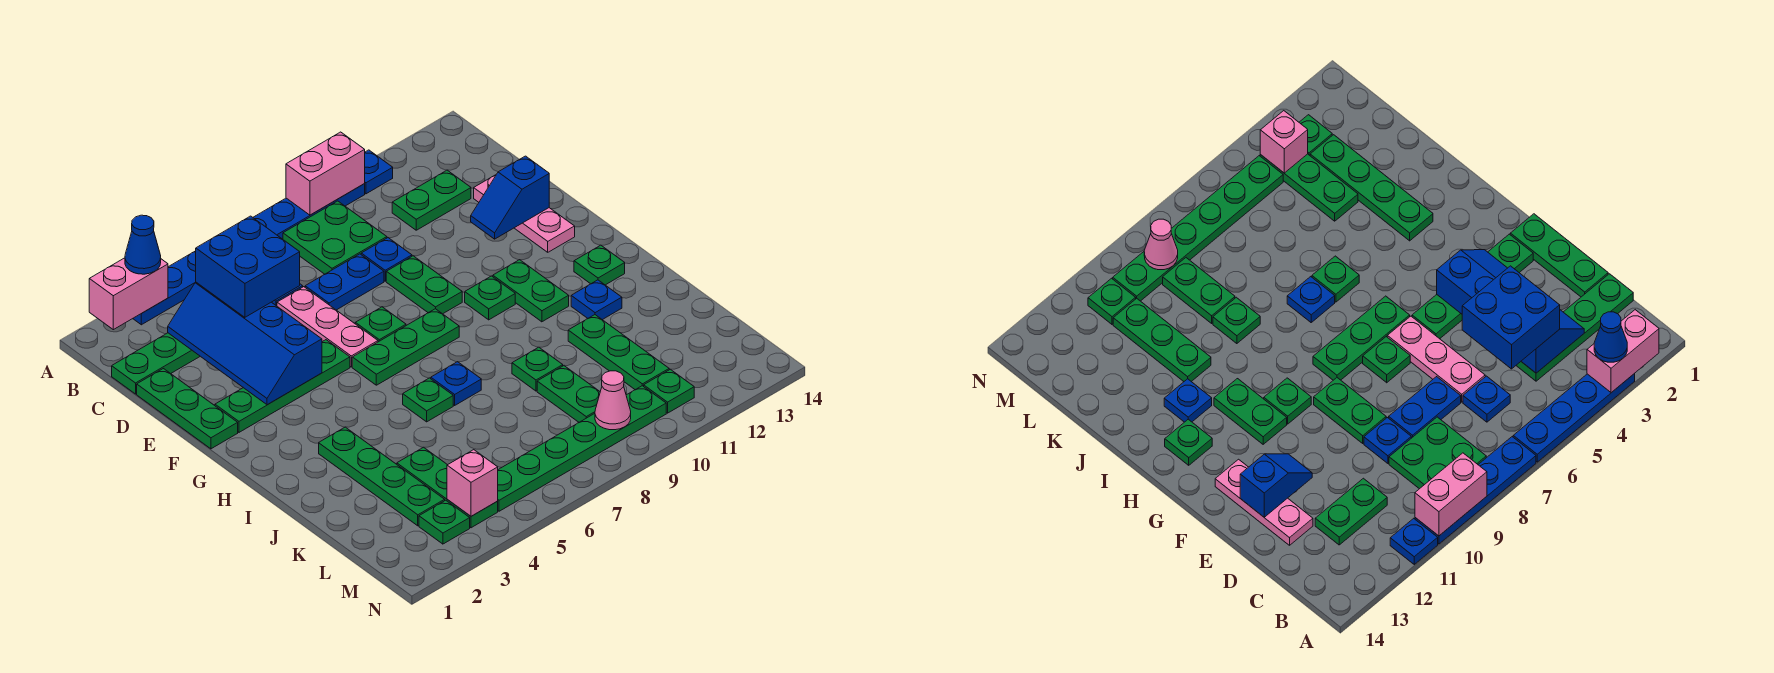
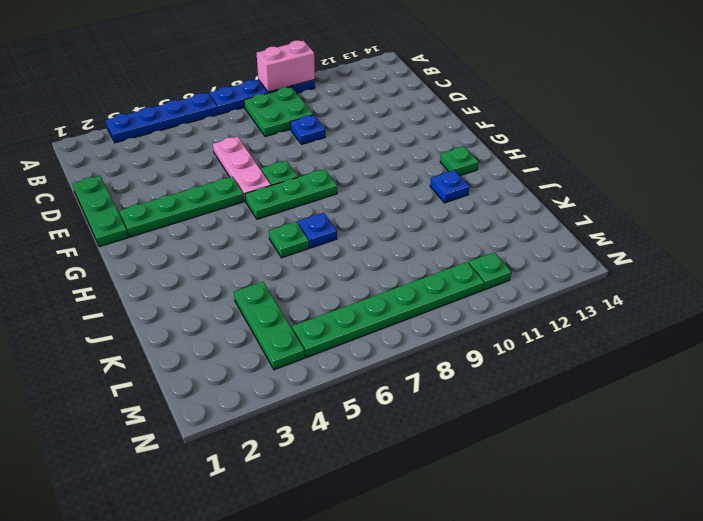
none -> blue 1x1 plate [364,150,393,194]
none -> green 1x4 plate [112,333,200,394]
none -> blue 1x1 plate [1463,376,1510,422]
none -> green 1x2 plate [392,170,471,230]

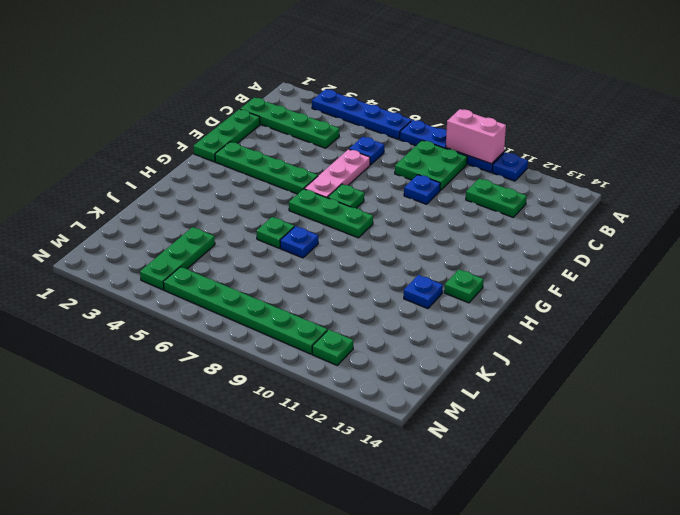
none -> blue 1x2 plate [305,254,384,310]
none -> pink 1x3 plate [474,175,575,252]
none -> green 1x2 plate [386,256,462,314]
none -> green 1x1 plate [465,276,515,320]

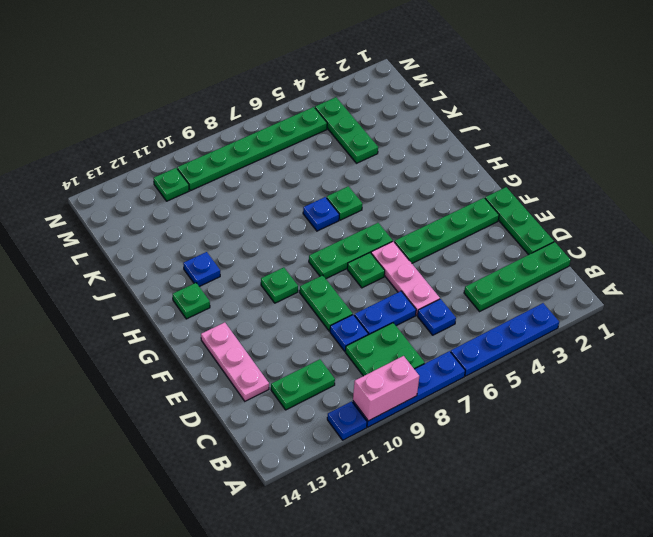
none -> green 1x2 plate [493,260,569,322]
none -> green 1x4 plate [319,427,445,526]
none -> green 1x1 plate [512,347,563,391]
none -> green 1x3 plate [568,315,670,390]

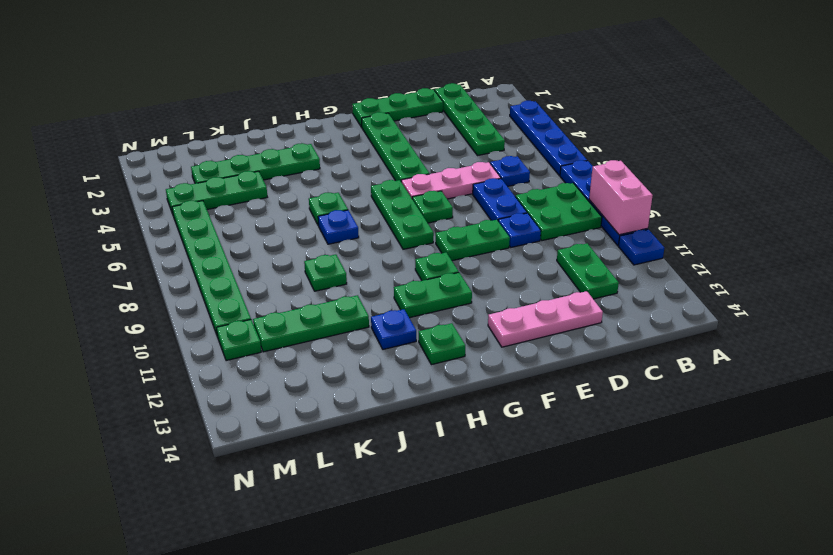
none -> green 1x2 plate [537,366,600,422]
none -> green 1x1 plate [419,500,470,544]
none -> pink 1x2 brick [89,258,168,330]
none -> blue 2x4 slope [168,282,322,405]

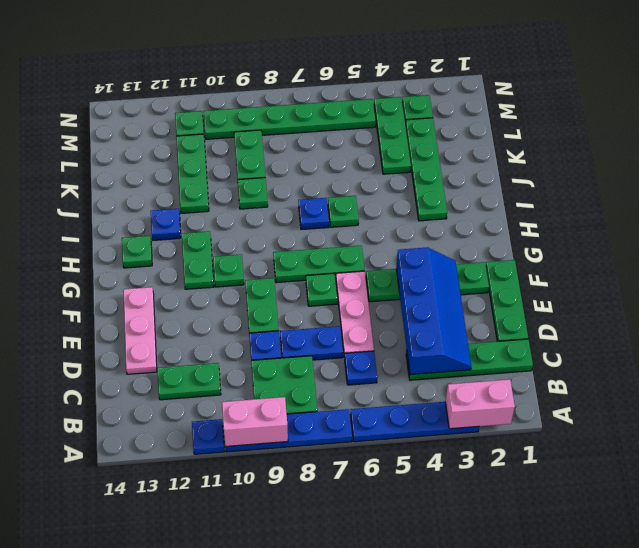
none -> blue 1x2 slope [471,156,549,239]
none -> pink 1x1 brick [447,450,498,516]
none -> pink 1x1 cone [595,371,631,430]
none -> blue 1x1 cone [125,215,161,274]

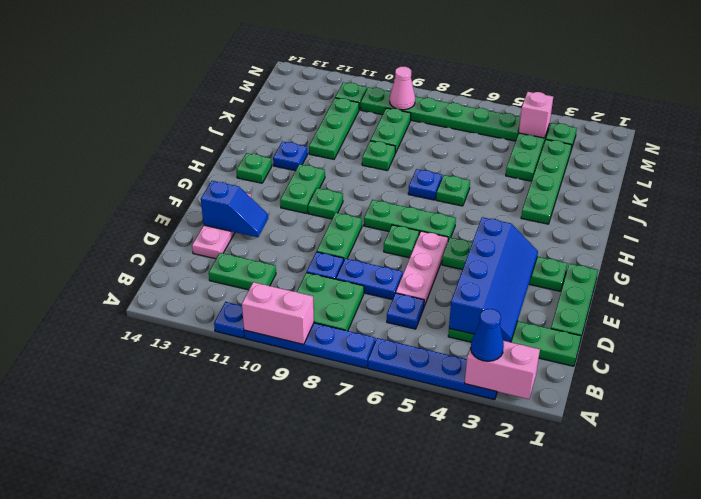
none -> blue 2x2 brick [196,216,300,317]

